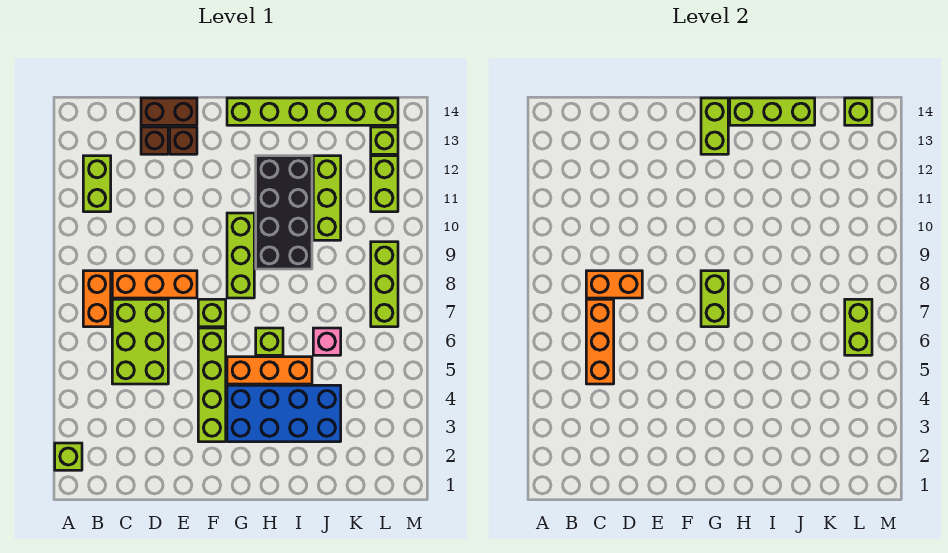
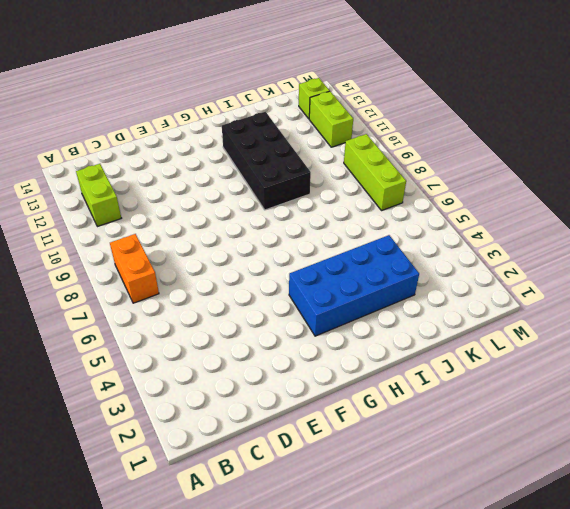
none -> lime 1x1 brick [55,443,82,470]
none -> lime 2x3 brick [112,299,168,384]
none -> orange 1x3 brick [112,271,197,298]

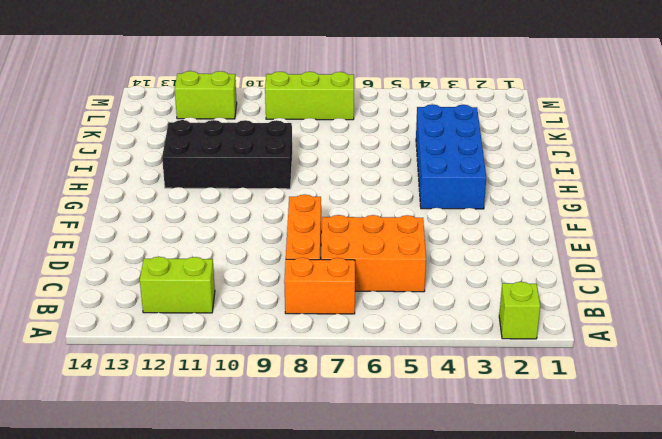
orange 2x3 brick [321,215,426,292] -> lime 2x3 brick [112,299,168,384]
none -> brown 1x1 brick [141,127,168,154]
none -> brown 1x2 brick [141,98,197,125]
none -> brown 1x1 brick [170,127,197,154]

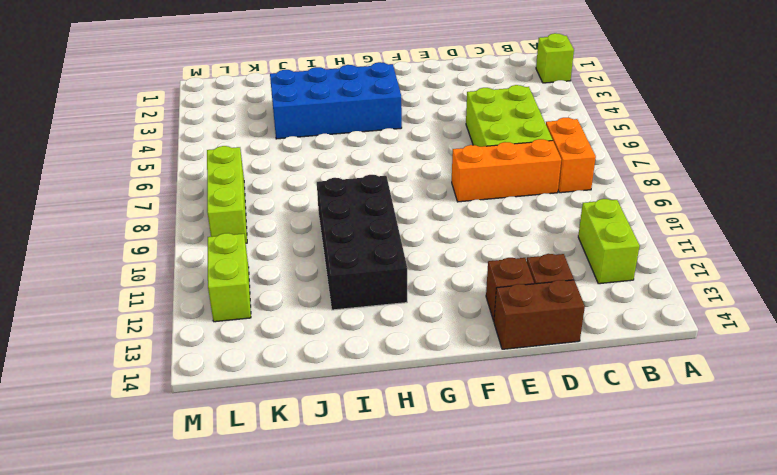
none -> lime 1x4 brick [198,328,226,442]
none -> lime 1x1 brick [198,299,226,327]
none -> orange 1x3 brick [227,357,312,384]

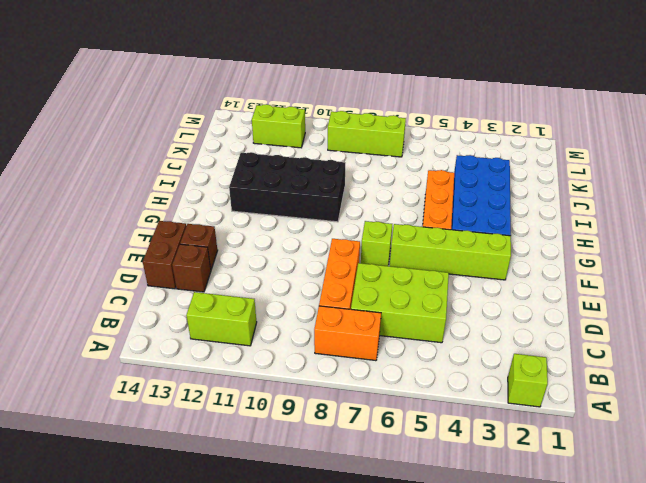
none -> lime 1x3 brick [227,213,254,298]
none -> lime 1x6 brick [227,98,398,125]
none -> lime 1x1 brick [256,328,283,355]

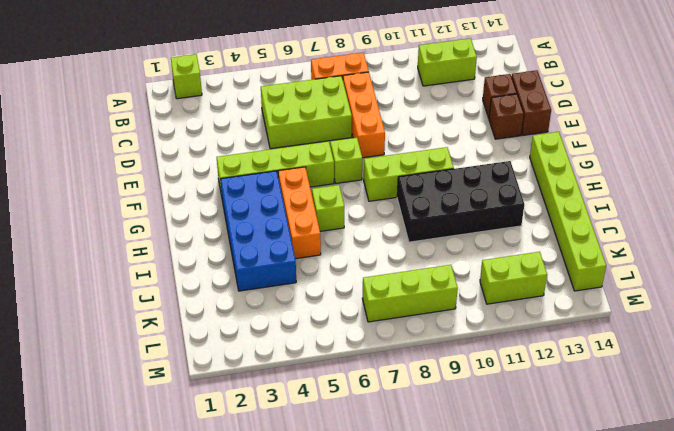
none -> pink 1x1 brick [313,328,341,355]
none -> lime 1x3 brick [313,156,341,240]
none -> lime 1x1 brick [371,127,398,154]

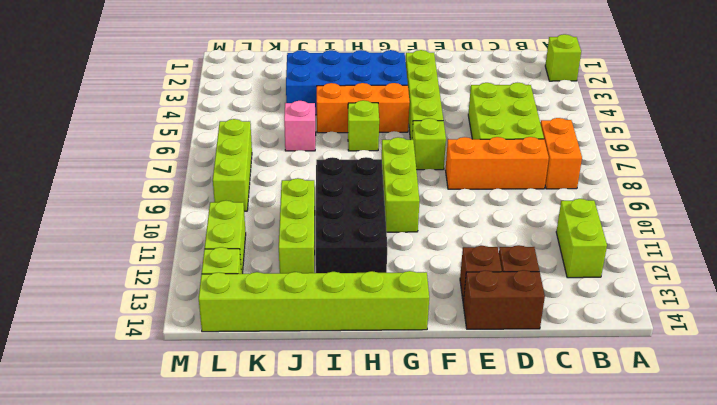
none -> orange 1x3 brick [586,299,614,384]
none -> orange 1x2 brick [586,271,642,298]
none -> lime 1x2 brick [701,271,728,327]

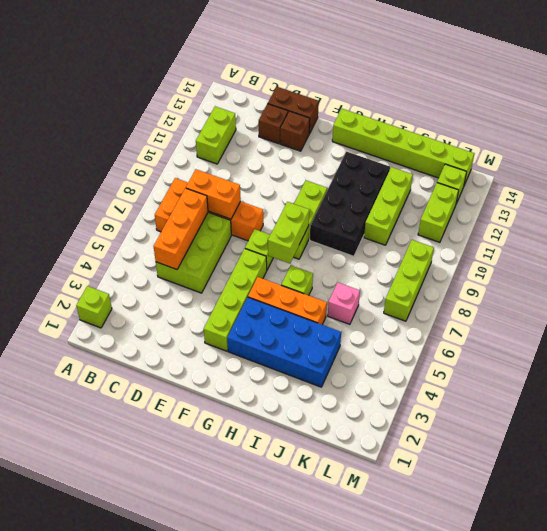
none -> lime 1x2 brick [701,98,728,154]
none -> lime 1x3 brick [730,98,815,125]
none -> lime 1x2 brick [845,299,872,355]

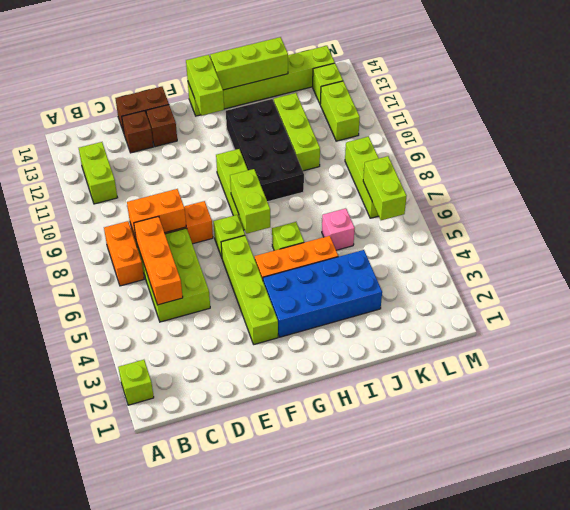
none -> lime 1x1 brick [845,98,872,125]

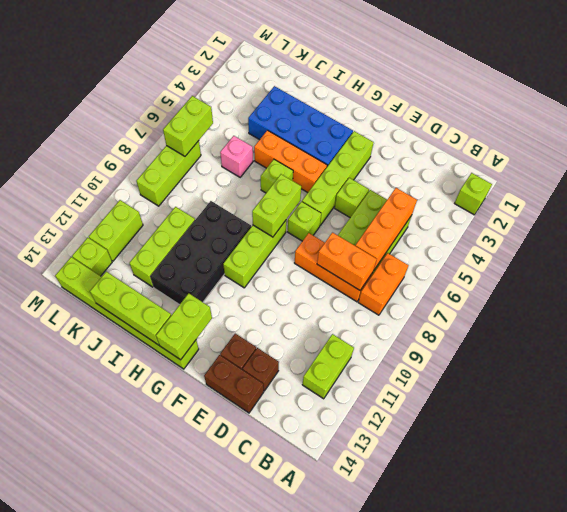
lime 1x1 brick [335,178,369,217] -> lime 1x1 brick moved to [845,98,872,125]

